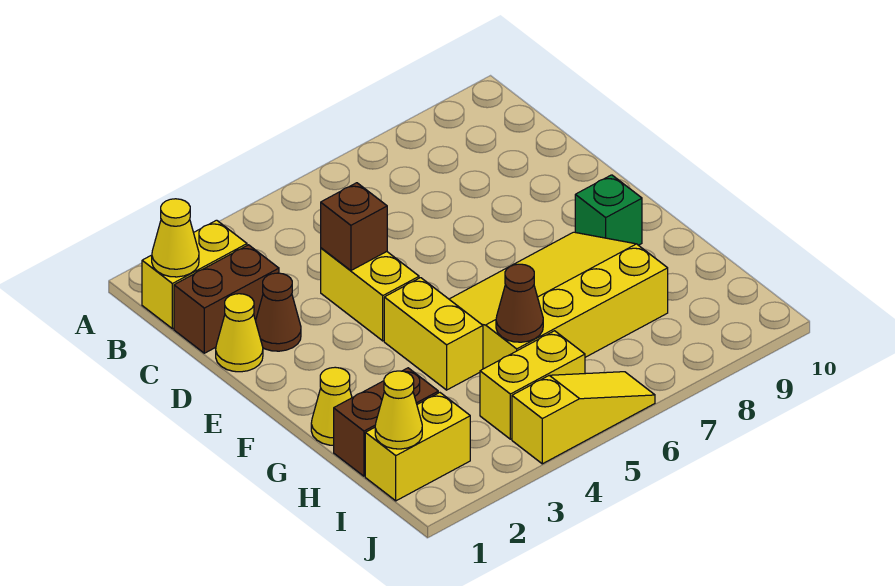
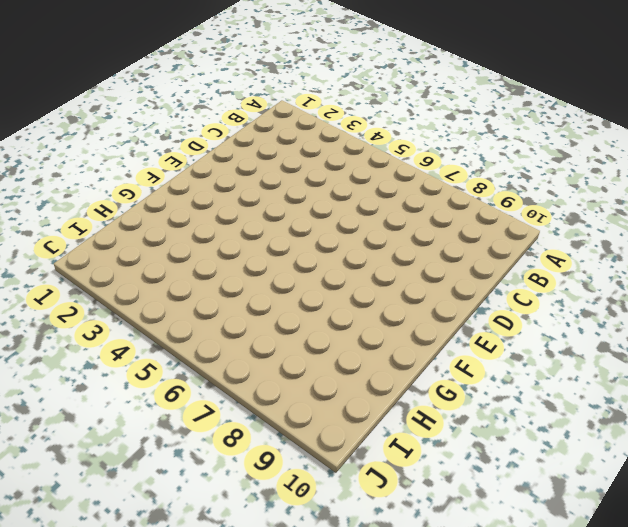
none -> yellow 1x2 brick [142,220,247,329]
none -> brown 1x2 brick [174,245,279,353]
none -> yellow 1x1 cone [216,294,263,372]

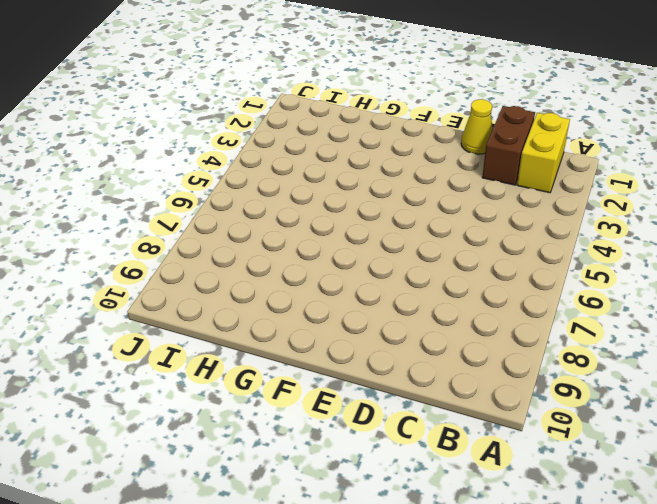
none -> brown 1x1 cone [256,273,301,351]
none -> yellow 1x2 brick [321,248,419,341]
none -> yellow 1x2 brick [384,278,483,390]

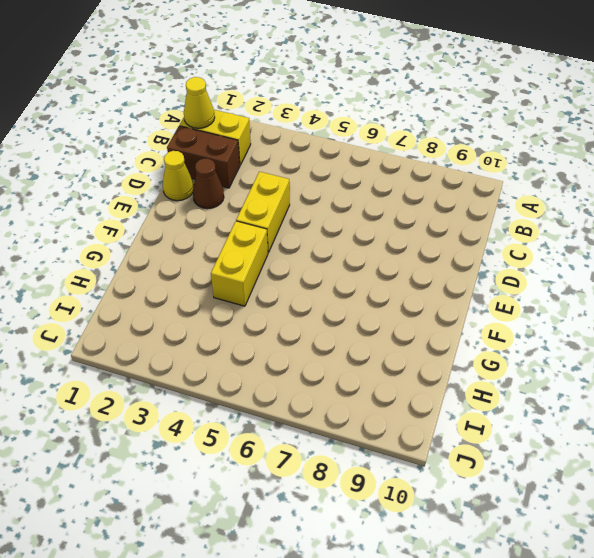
none -> yellow 3x4 slope [449,232,668,369]
none -> green 1x1 brick [575,175,642,245]
none -> yellow 1x1 cone [311,367,352,445]

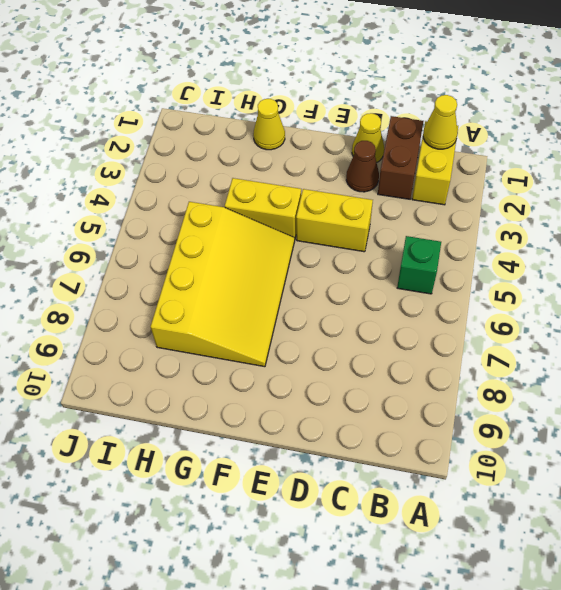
green 1x1 brick [397,236,441,294] -> green 1x1 brick moved to [575,175,642,245]
none -> brown 1x2 brick [334,368,438,476]
none -> yellow 1x2 brick [365,393,470,501]
none -> yellow 1x2 brick [480,331,585,439]

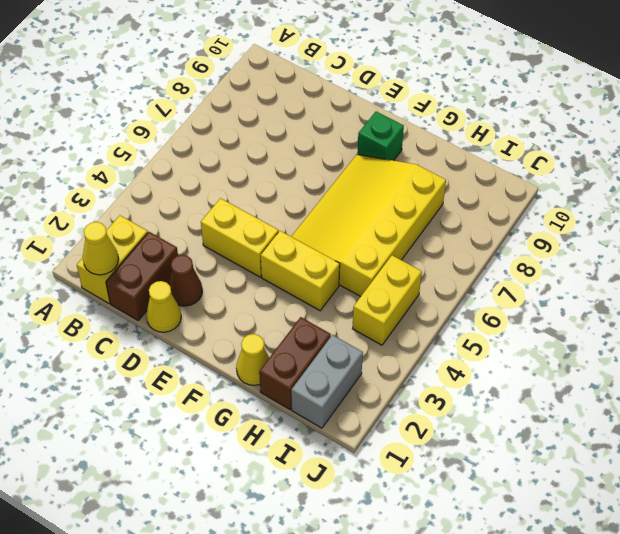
grey 1x2 brick [291,335,363,428] -> yellow 1x2 brick [365,393,470,501]
none -> yellow 1x3 slope [512,372,655,464]
none -> brown 1x1 brick [321,183,387,270]
none -> brown 1x1 cone [496,264,543,342]

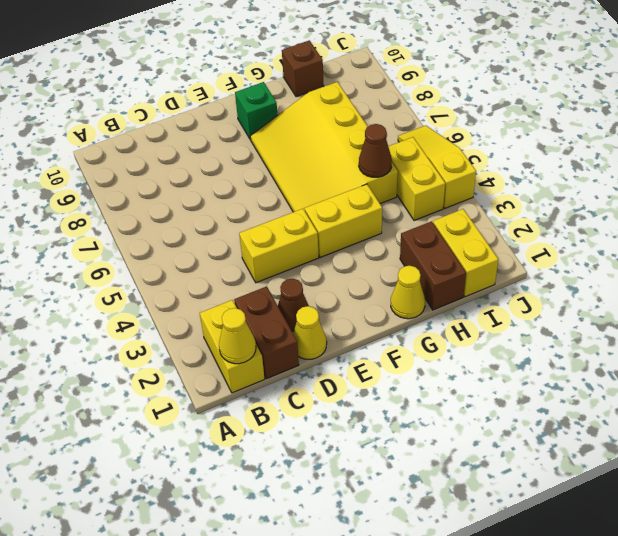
brown 1x1 brick [282,40,324,97] -> brown 1x1 brick moved to [321,183,387,270]
none -> yellow 1x1 cone [375,371,422,449]

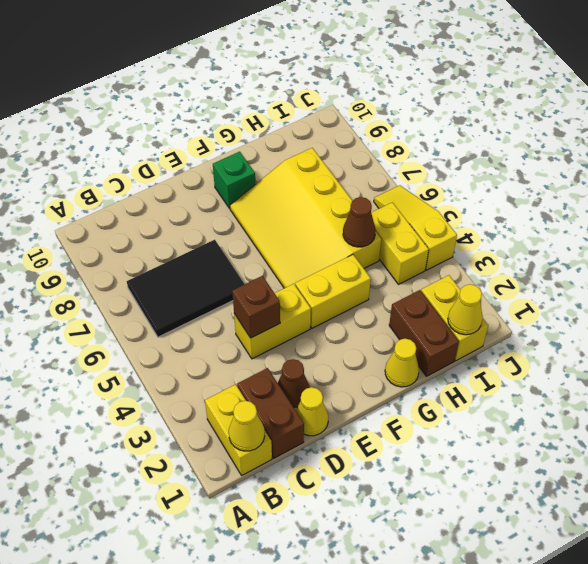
black 2x3 tile [127,240,244,337] -> none

